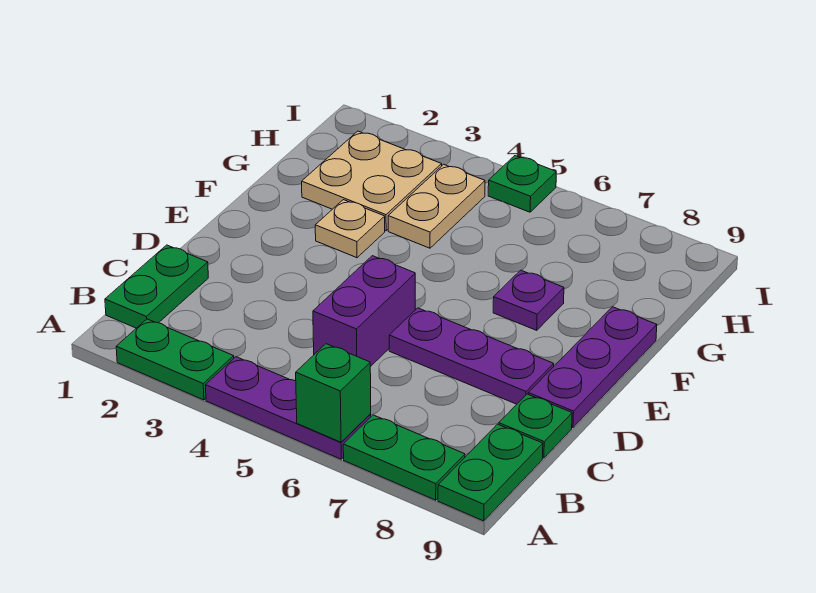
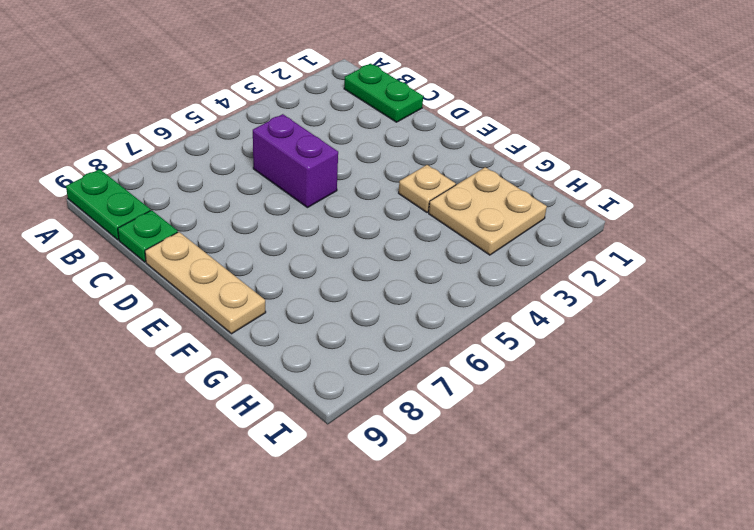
tan 1x3 plate [145,232,266,334] -> purple 1x3 plate [528,307,657,427]
none -> green 1x2 plate [116,319,234,400]
none -> purple 1x3 plate [206,357,371,459]
none -> green 1x2 plate [343,415,465,500]

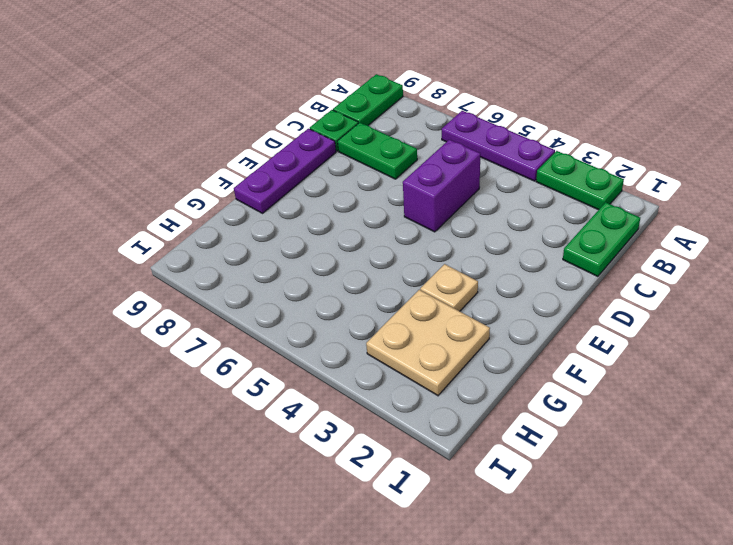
green 1x2 plate [338,123,417,179] -> green 1x2 plate moved to [343,415,465,500]
none -> purple 1x3 plate [389,308,554,404]
none -> purple 1x1 plate [493,270,564,330]
none -> tan 1x2 plate [388,164,485,248]

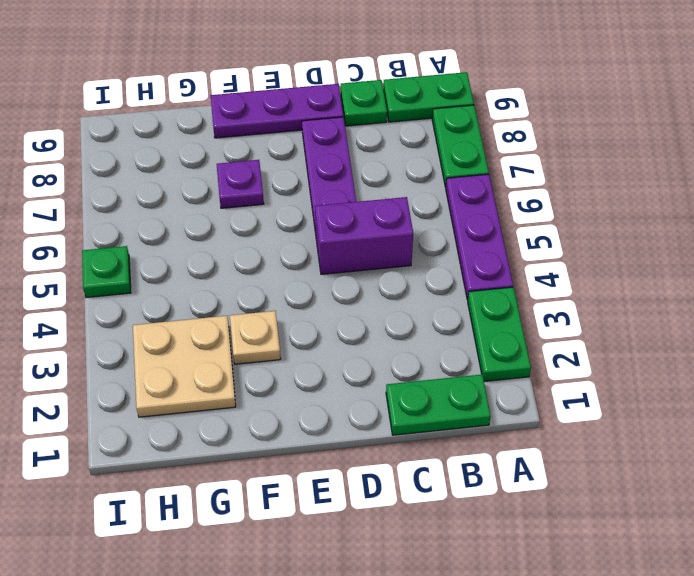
none -> tan 1x2 plate [388,164,485,248]
none -> green 1x1 brick [296,344,371,442]

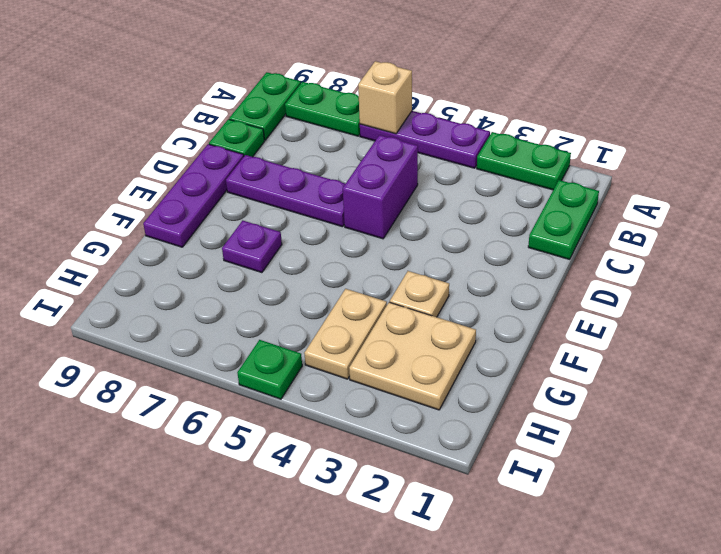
tan 1x1 brick [358,61,412,134] -> green 1x1 brick [296,344,371,442]

